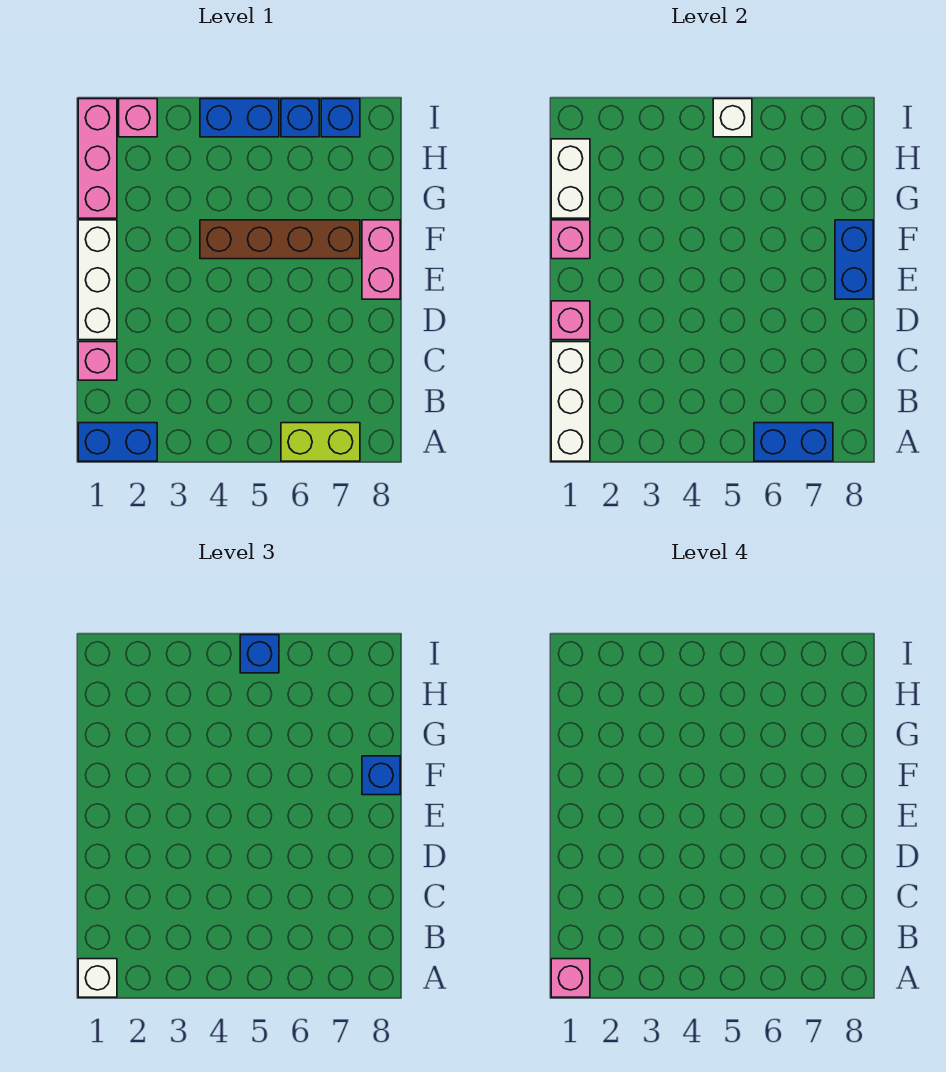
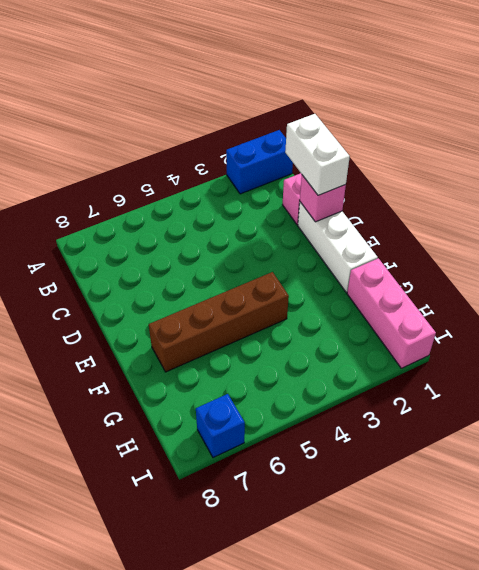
white 1x2 brick [285,114,350,195] -> white 1x2 brick moved to [551,139,590,218]
none -> lime 1x2 brick [281,423,360,461]
none -> pink 1x2 brick [362,220,400,299]
none -> pink 1x1 brick [119,99,157,137]

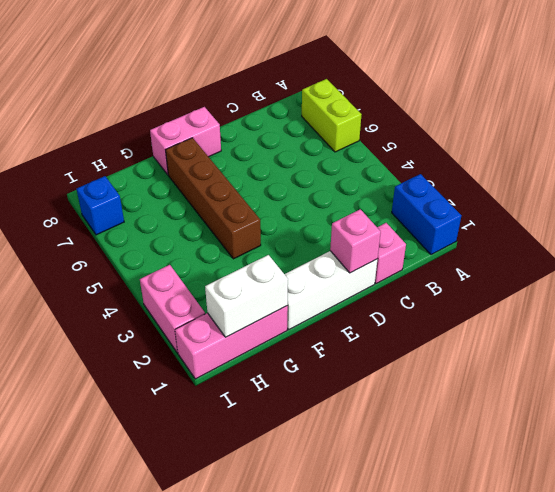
pink 1x2 brick [140,265,205,353] -> pink 1x1 brick [119,99,157,137]
none -> blue 1x2 brick [200,99,279,137]
none -> blue 1x1 brick [281,99,319,137]
none -> white 1x3 brick [551,342,590,461]

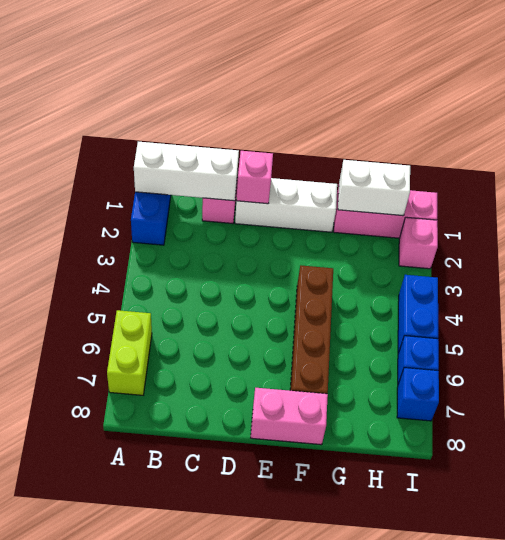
none -> blue 1x2 brick [754,423,833,461]
none -> blue 1x2 brick [835,220,873,299]
none -> pink 1x1 brick [551,220,590,259]

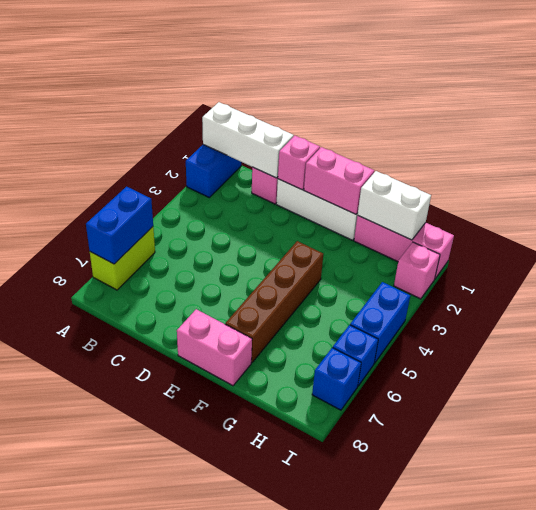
pink 1x2 brick [304,147,374,214] -> pink 1x1 brick [551,220,590,259]
none -> blue 1x2 brick [835,220,873,299]
none -> white 1x1 brick [713,99,752,137]
none -> white 1x1 brick [78,959,117,997]

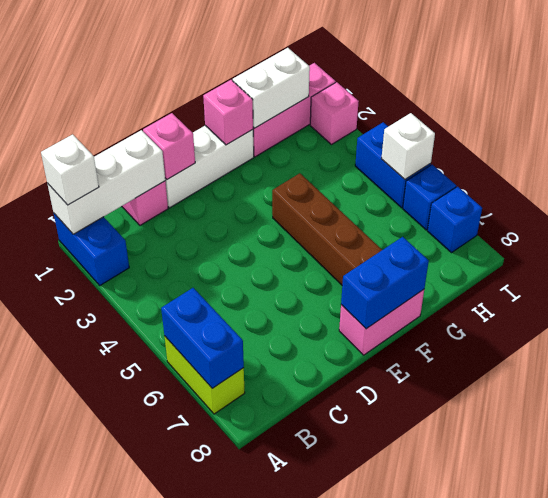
none -> blue 1x1 brick [362,756,400,795]
none -> blue 1x1 brick [240,635,279,673]
none -> pink 1x1 brick [551,959,590,997]

